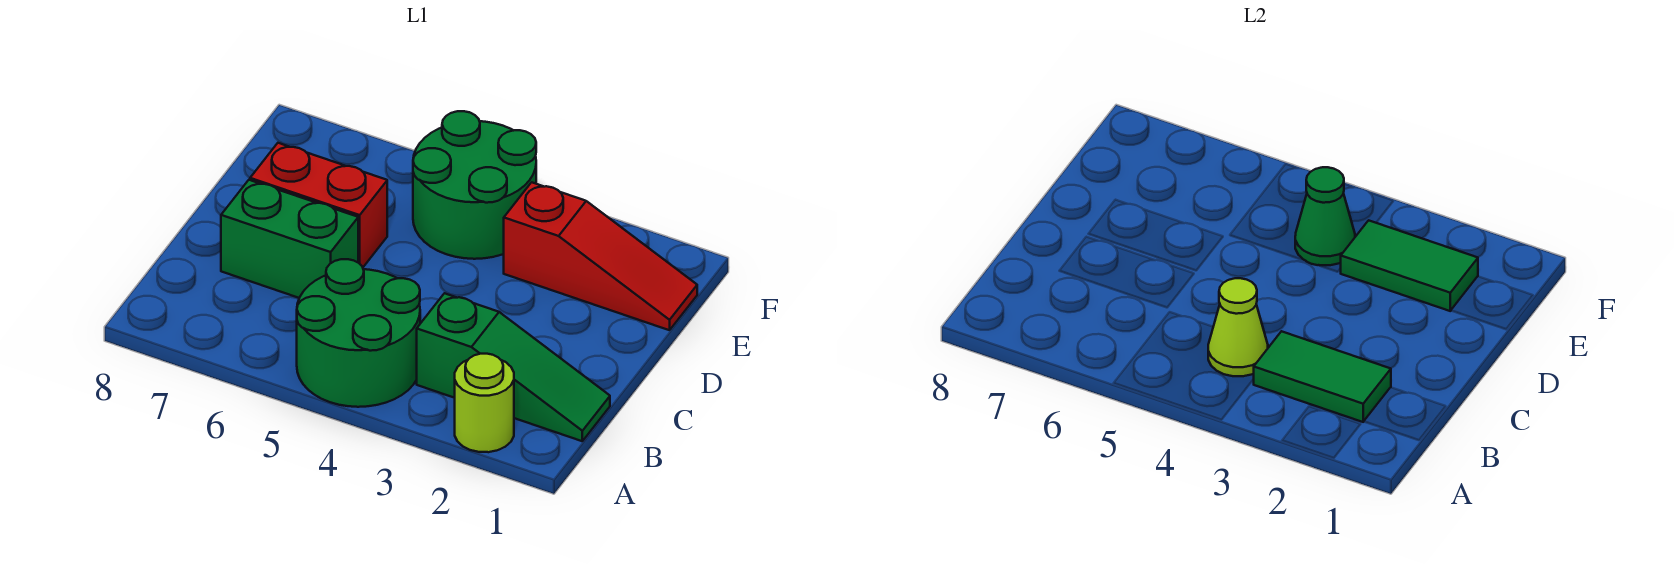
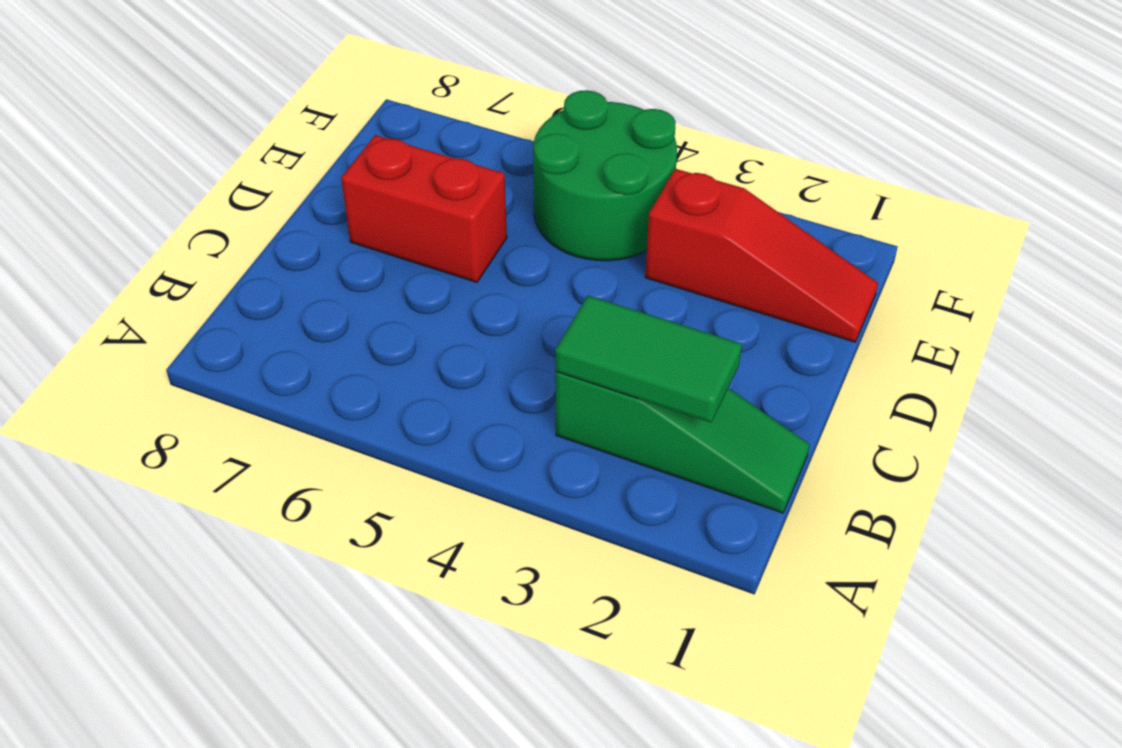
none -> lime 1x1 round brick [455,354,514,452]
none -> green 2x2 round brick [297,259,420,407]

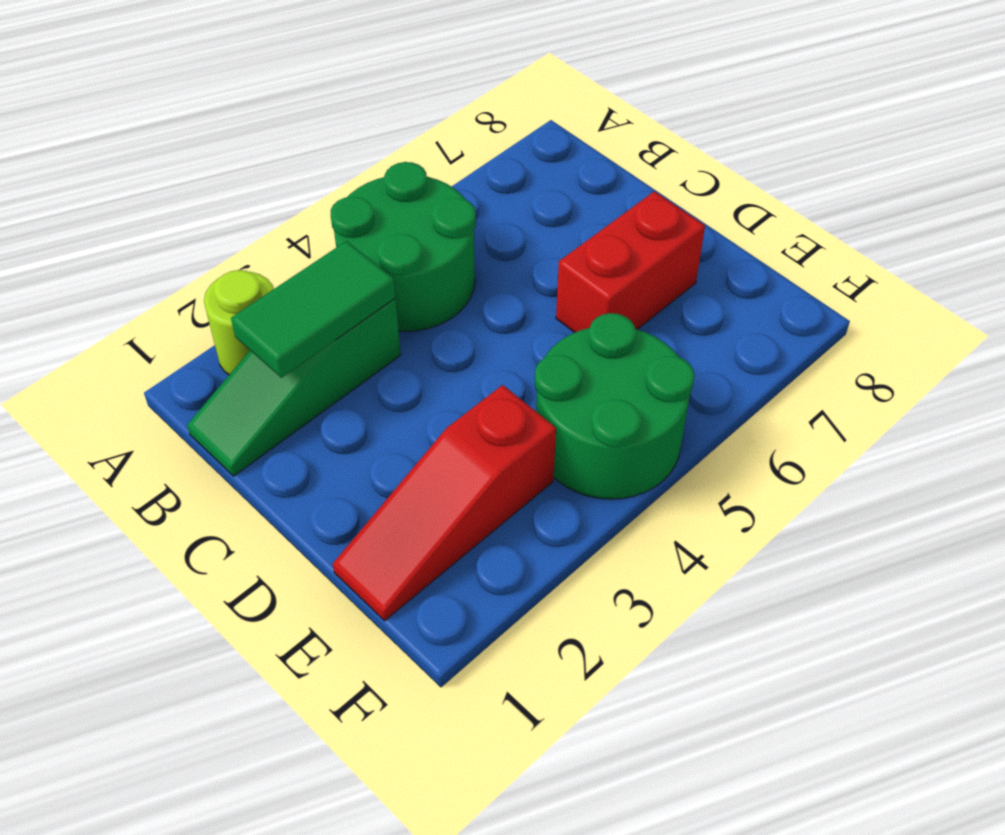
none -> green 1x2 brick [221,180,358,298]
none -> lime 1x1 cone [1208,278,1268,376]

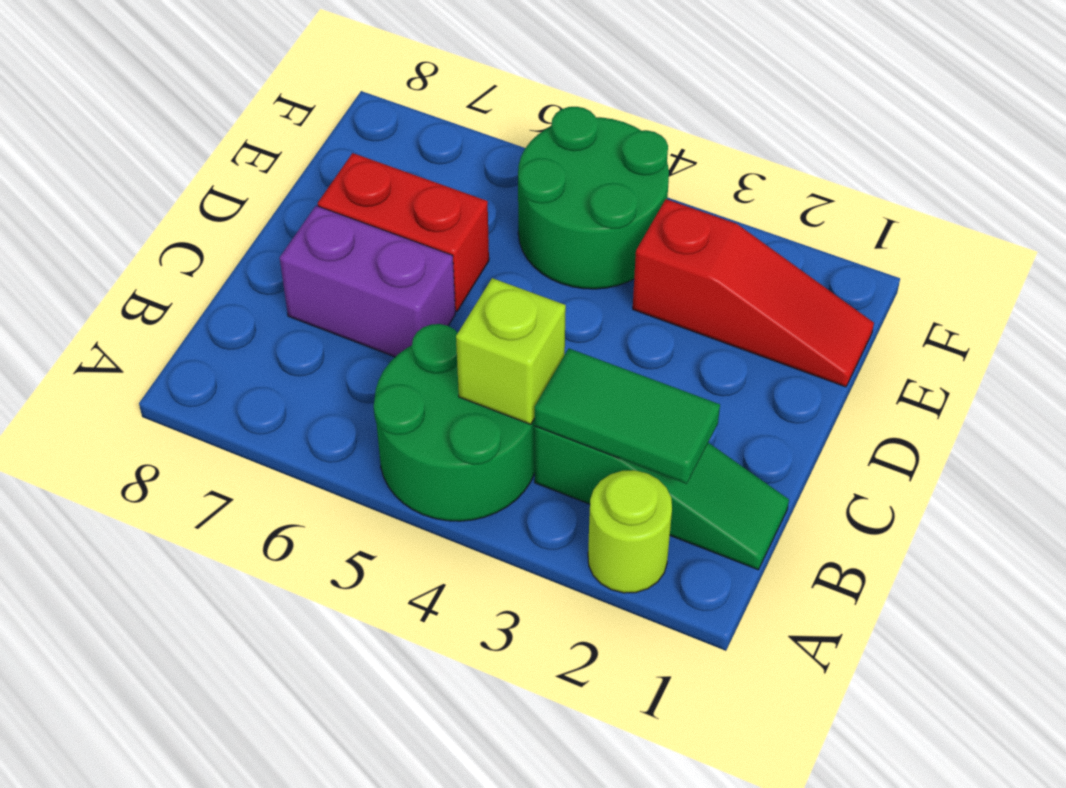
lime 1x1 brick [456,278,566,424] -> lime 1x1 cone [1208,278,1268,376]
purple 1x2 brick [280,206,455,357] -> green 1x2 brick [221,180,358,298]
none -> green 1x2 tile [1341,220,1478,311]
none -> green 1x1 cone [1295,167,1355,265]

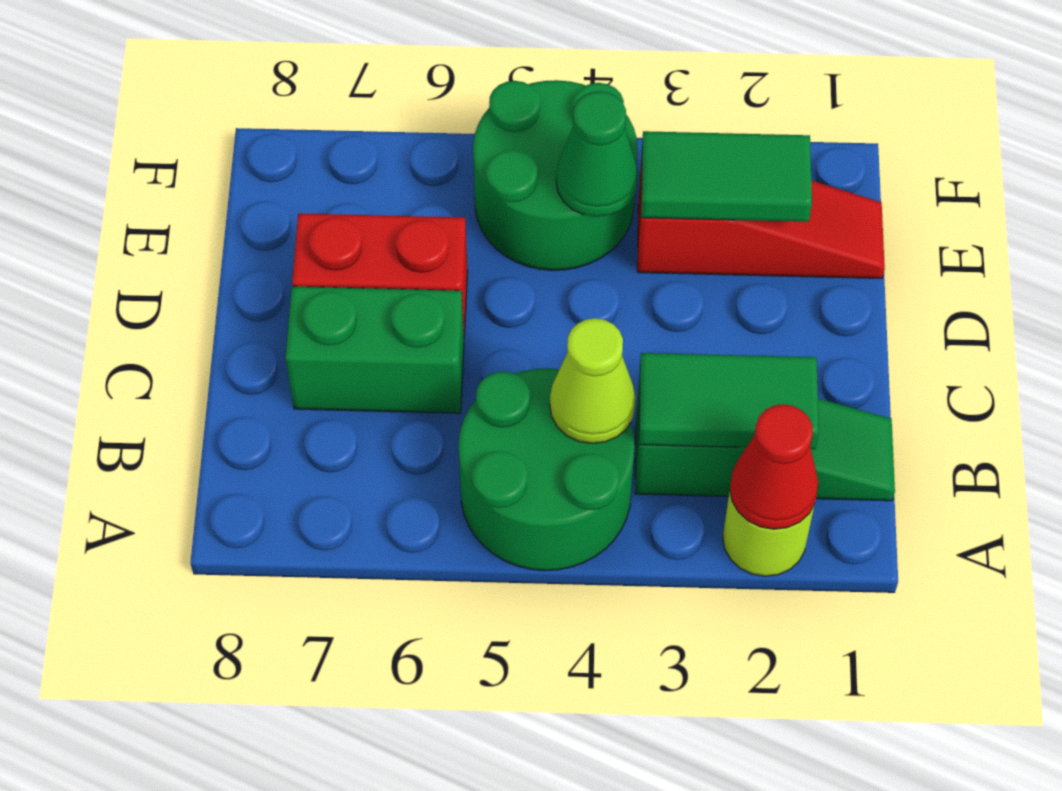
red 1x1 cone [730,404,818,529] -> none

